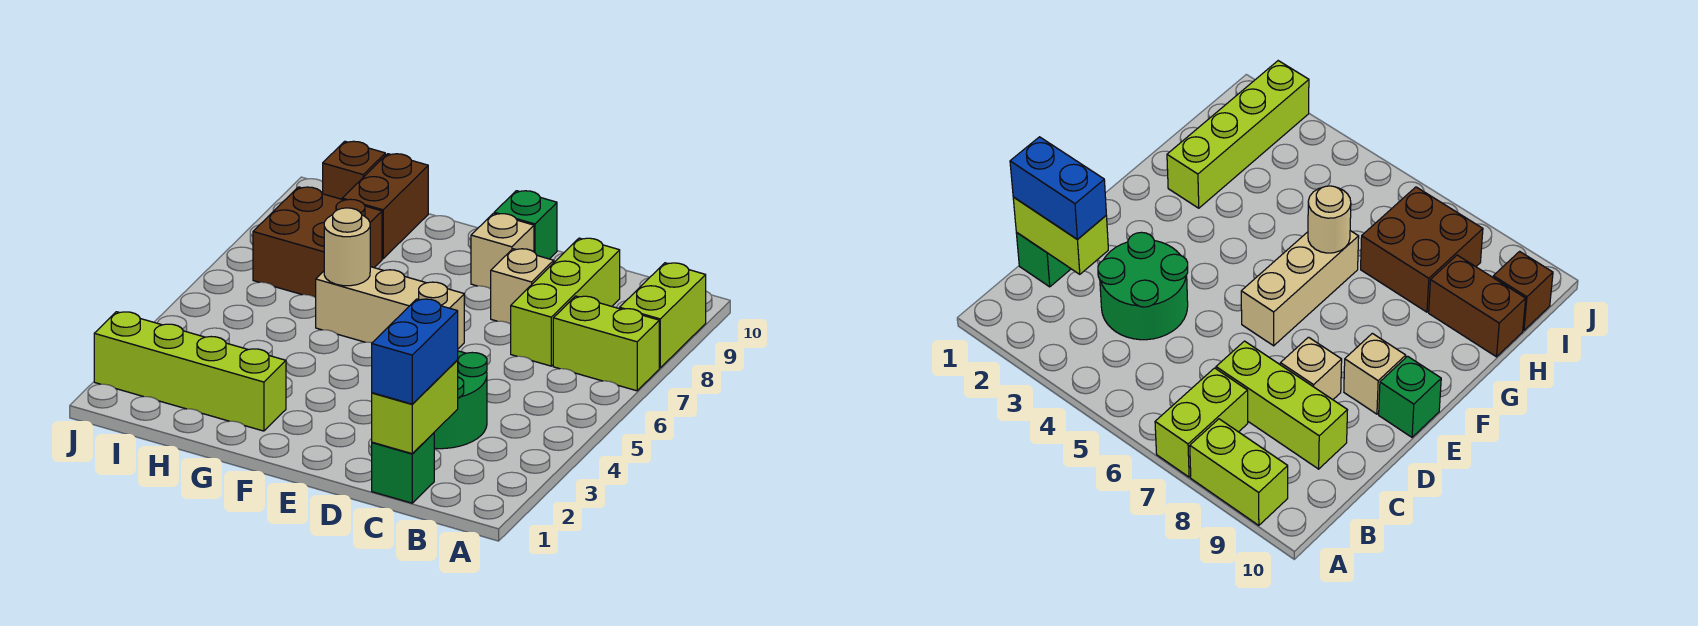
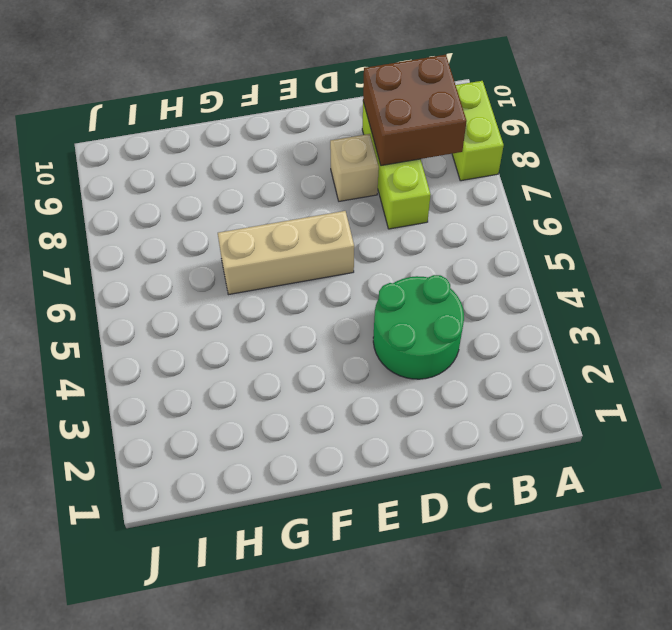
brown 2x2 brick [363,55,467,166] -> brown 2x2 brick moved to [253,187,382,298]
none -> lime 1x2 brick [553,296,659,391]
none -> green 1x1 brick [372,433,434,503]
none -> tan 1x1 brick [471,213,534,289]

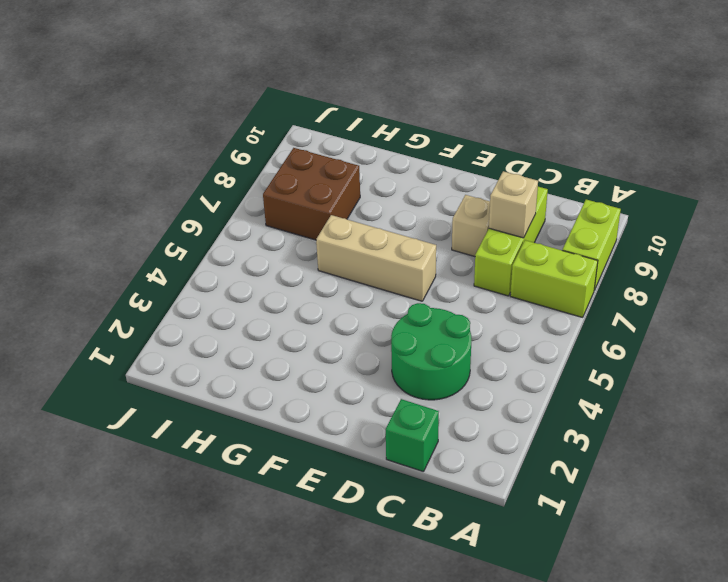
tan 1x1 brick [489,171,538,238] -> tan 1x1 brick moved to [471,213,534,289]
none -> green 1x1 brick [494,191,557,259]
none -> lime 1x4 brick [94,312,286,431]
none -> brown 1x2 brick [342,154,428,259]

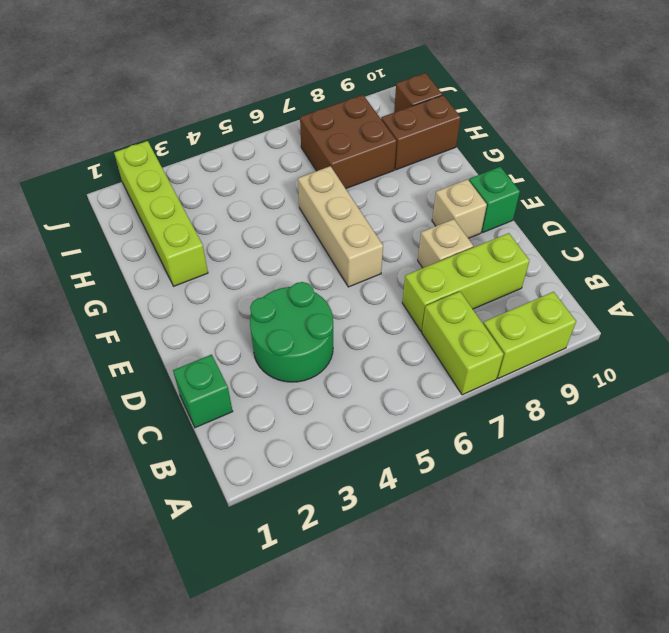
none -> lime 1x2 brick [372,360,458,454]
none -> tan 1x1 round brick [324,208,370,286]
none -> blue 1x2 brick [372,299,458,404]

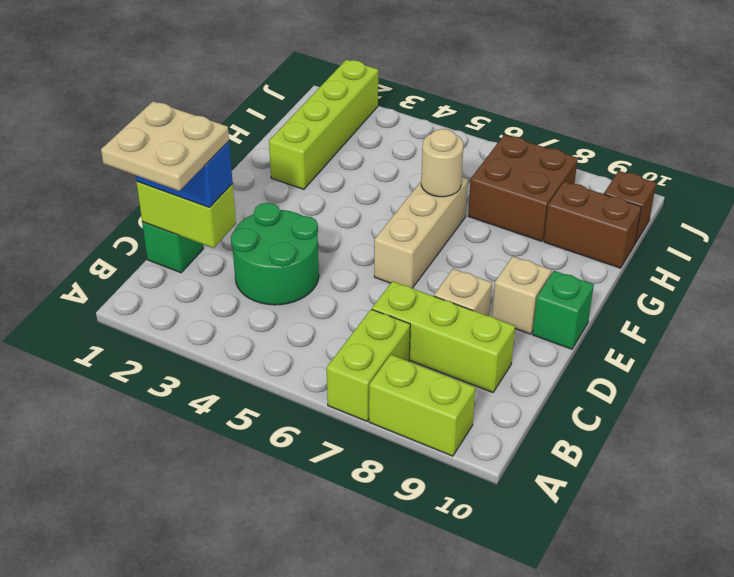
tan 2x2 plate [101,101,229,191] -> none

